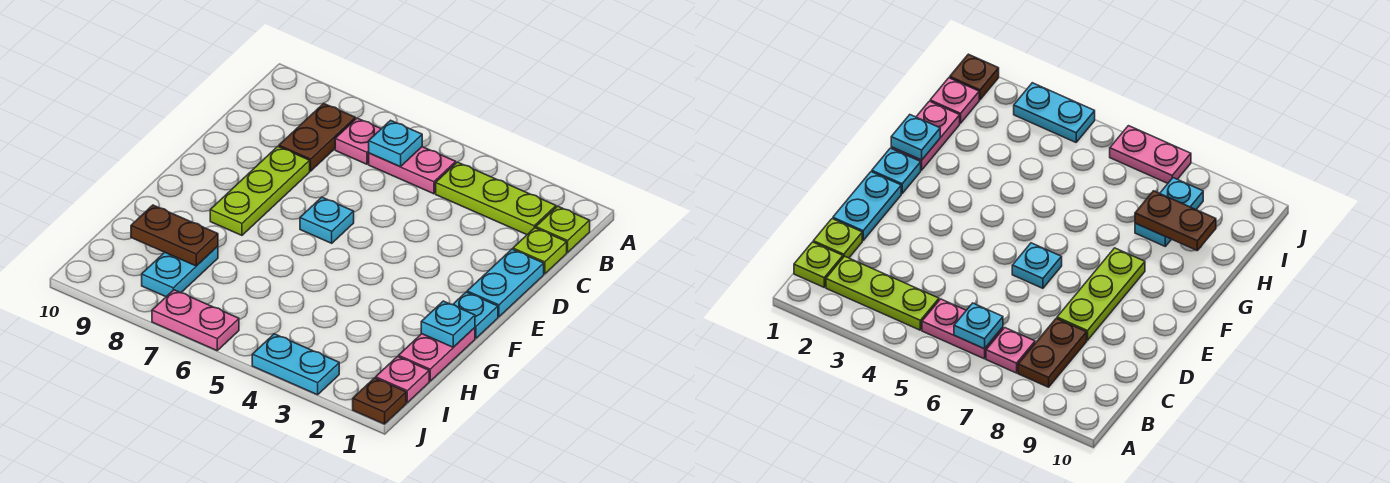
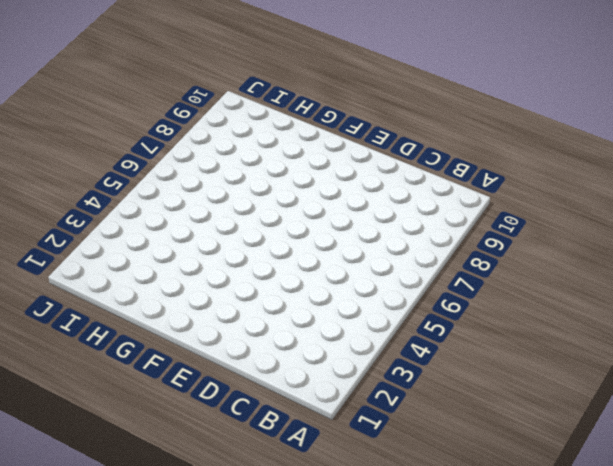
none -> lime 1x1 plate [536,206,590,252]
none -> lime 1x3 plate [436,162,556,235]
none -> pink 1x2 plate [369,147,456,194]

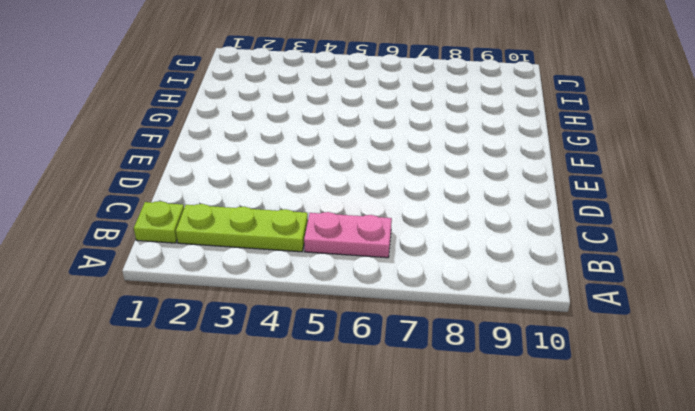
none -> pink 1x1 plate [335,118,381,164]
none -> brown 1x2 plate [279,103,355,171]
none -> lime 1x1 plate [513,228,567,274]

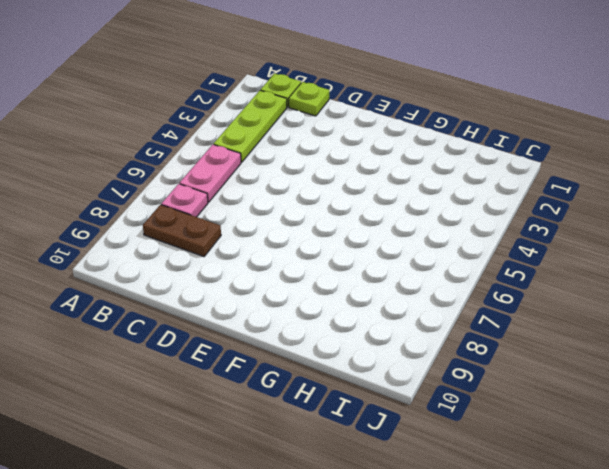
none -> cyan 1x2 plate [467,249,544,317]
none -> lime 1x3 plate [210,147,310,235]
none -> cyan 1x1 plate [300,197,354,243]

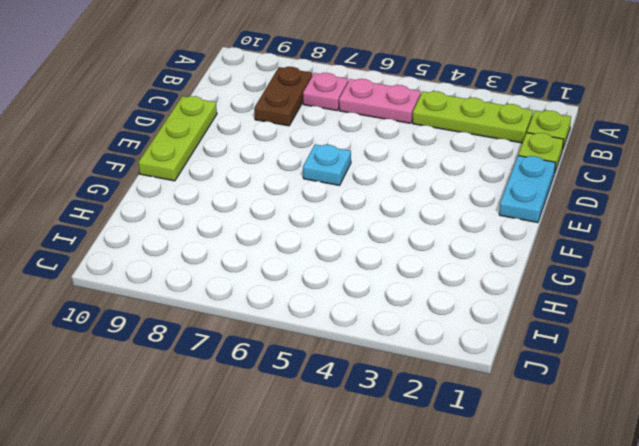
lime 1x3 plate [138,96,217,181] -> lime 1x3 plate moved to [210,147,310,235]
none -> cyan 1x1 plate [453,292,498,338]
none -> pink 1x2 plate [399,328,475,381]
none -> cyan 1x2 plate [142,246,218,297]

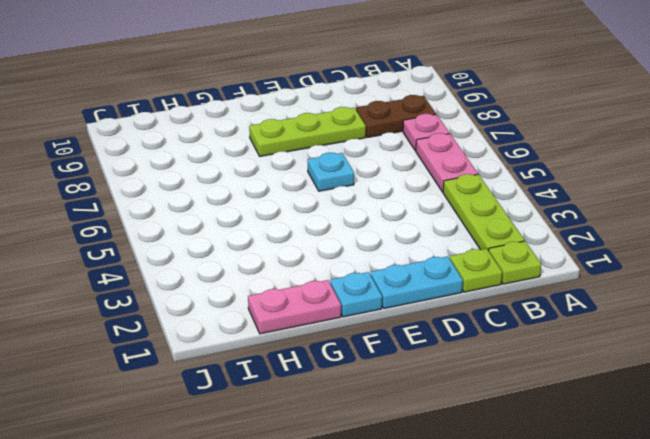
none -> cyan 1x2 plate [142,246,218,297]
none -> pink 1x1 plate [376,356,429,403]
none -> brown 1x1 plate [353,378,406,424]

